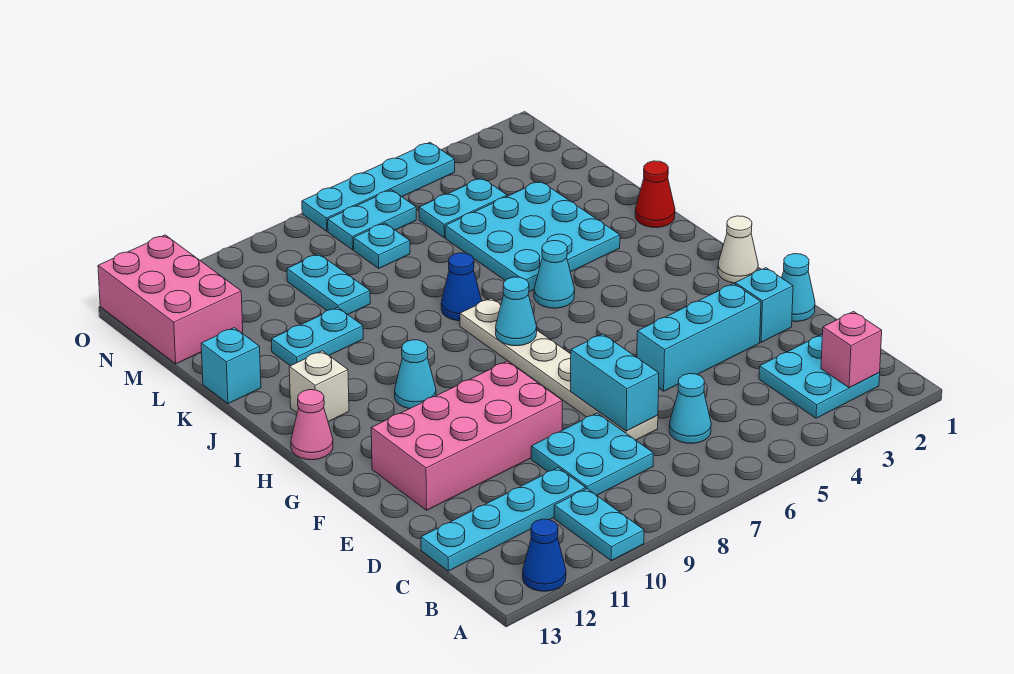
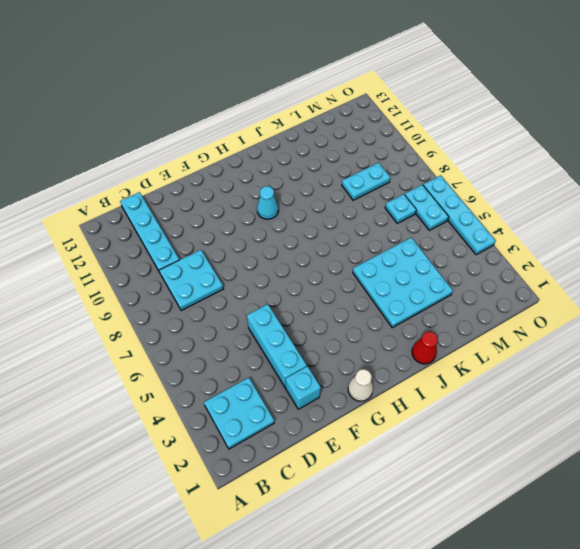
none -> cyan 1x2 plate [554,489,644,560]
none -> blue 1x1 cone [523,519,566,591]
none -> cyan 1x1 cone [669,374,711,443]
none -> white 1x6 plate [460,298,658,440]

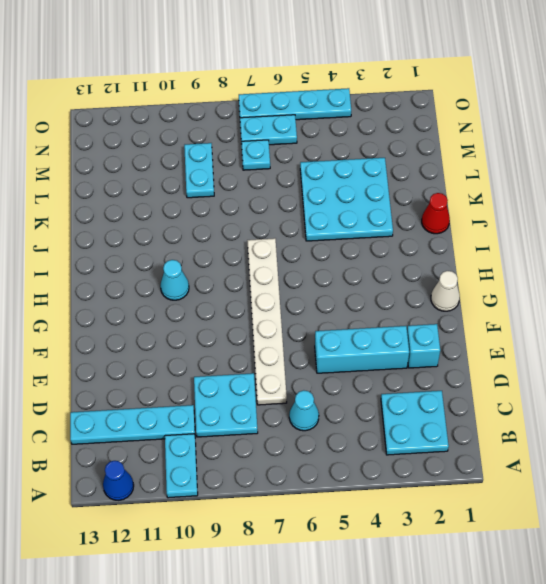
none -> cyan 1x1 cone [782,254,815,322]
none -> pink 2x4 brick [371,361,562,510]
none -> pink 1x1 cone [291,390,333,460]
none -> cyan 1x1 cone [534,241,575,308]

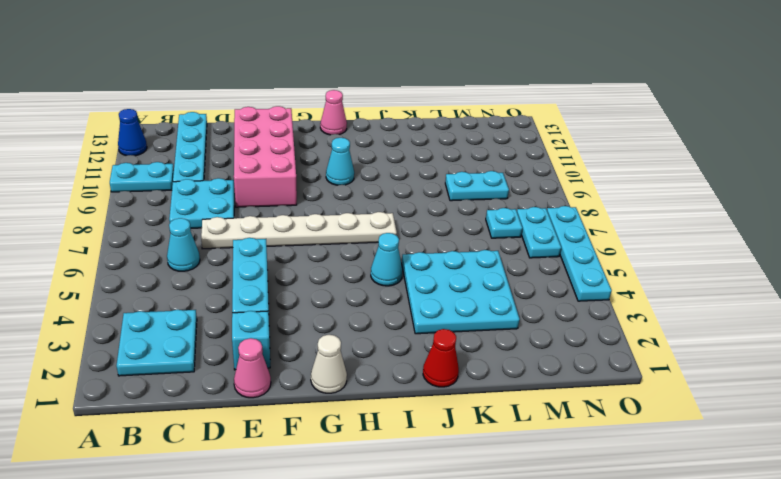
pink 1x1 cone [234,338,271,398] -> cyan 1x1 cone [782,254,815,322]
none -> white 1x1 brick [289,351,349,422]
none -> blue 1x1 cone [441,253,482,321]
none -> cyan 1x2 plate [271,307,363,366]
none -> cyan 1x1 brick [201,328,261,404]

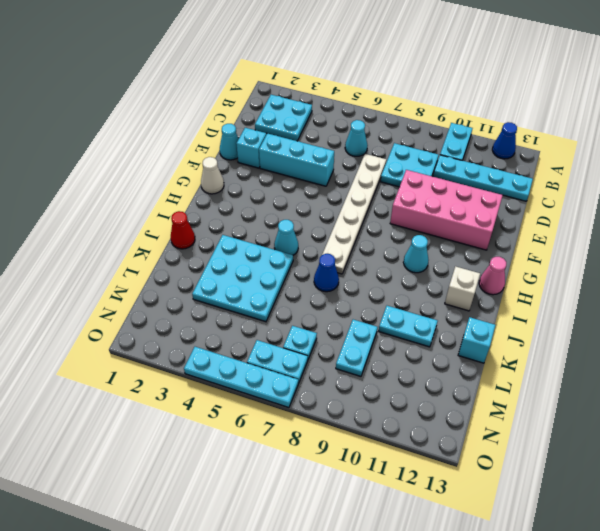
none -> cyan 1x2 plate [419,178,507,238]
none -> pink 2x3 brick [98,235,243,364]
none -> pink 1x1 brick [821,312,882,388]
none -> cyan 1x2 brick [571,334,659,431]

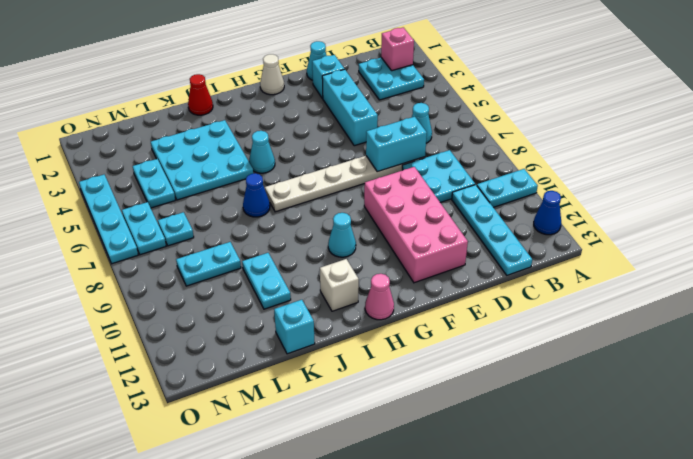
none -> pink 2x3 brick [98,235,243,364]
none -> cyan 1x1 cone [496,277,537,346]

